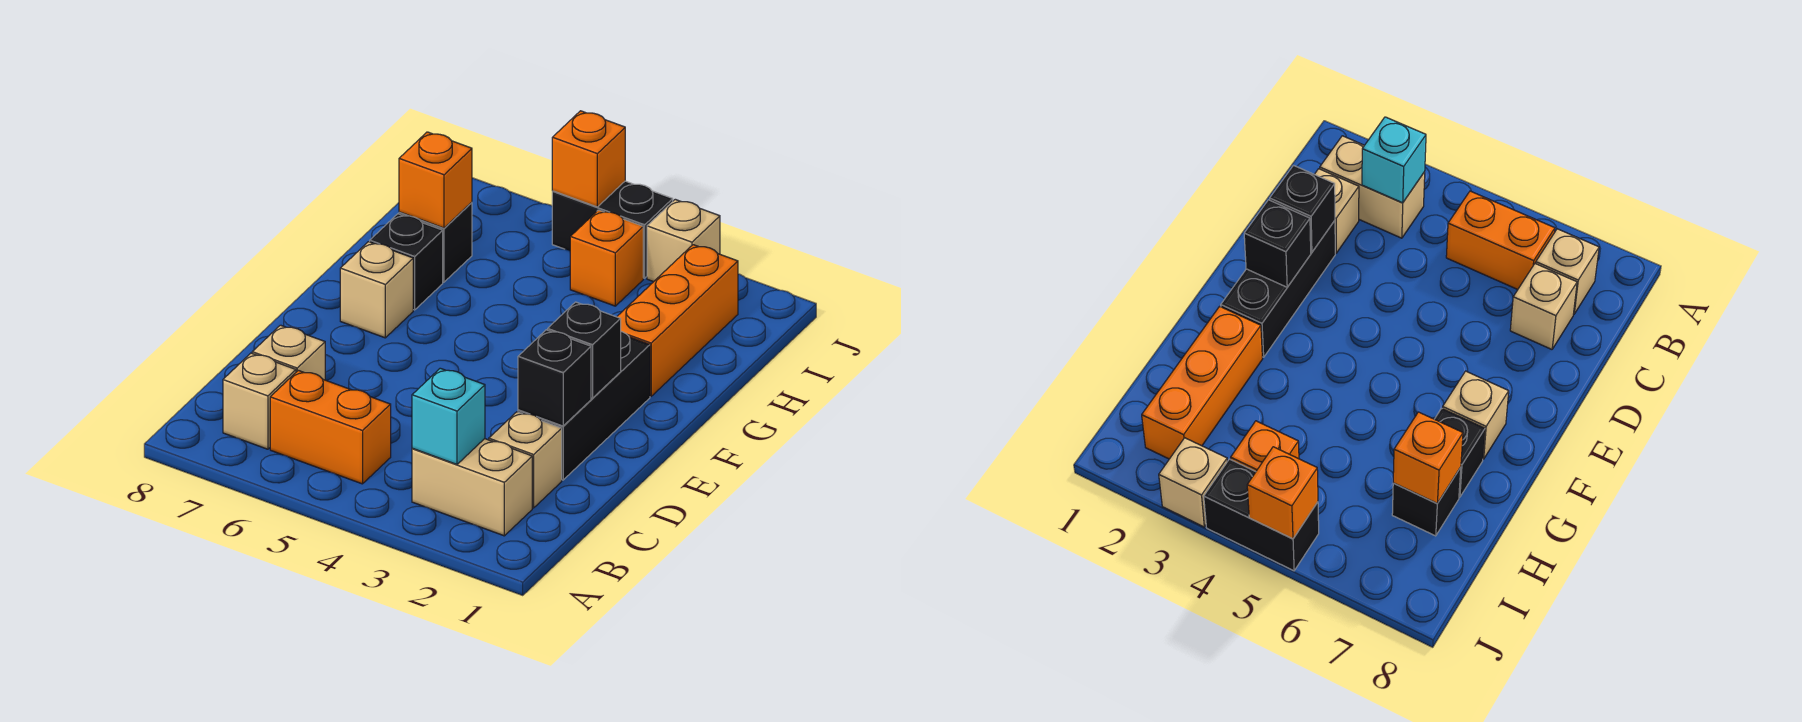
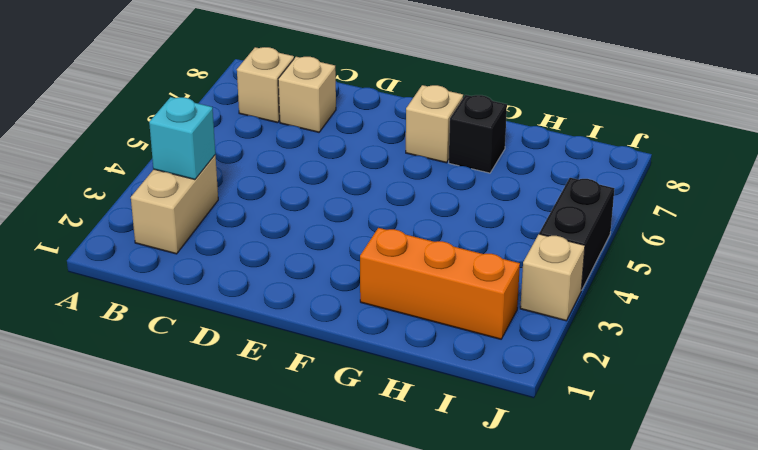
none -> orange 1x2 brick [270,370,391,484]
none -> tan 1x1 brick [489,412,562,508]
none -> black 1x3 brick [518,332,650,480]

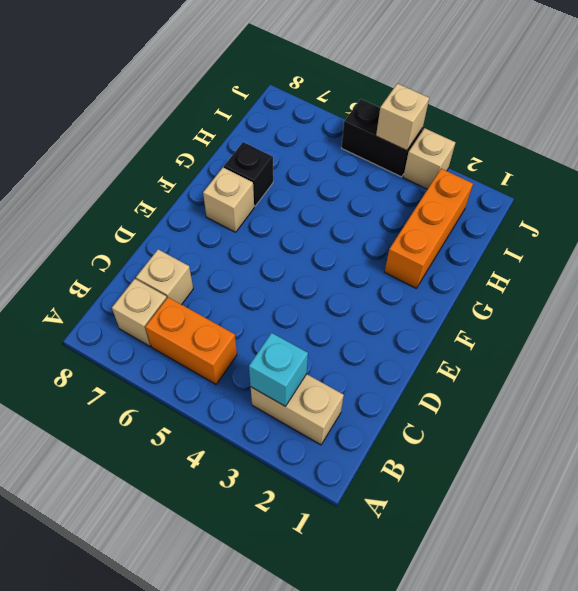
tan 1x1 brick [376,84,429,151] -> tan 1x1 brick moved to [489,412,562,508]
none -> black 1x3 brick [518,332,650,480]
none -> black 1x1 brick [399,202,472,282]
none -> orange 1x1 brick [570,210,643,306]

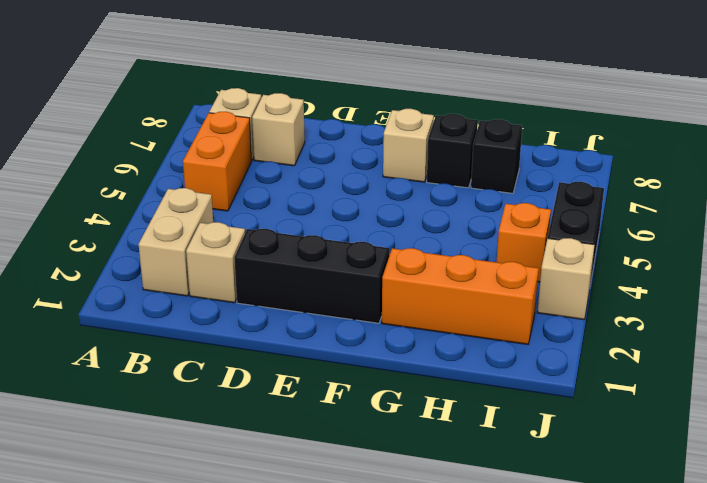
none -> cyan 1x1 brick [412,368,485,464]
none -> black 1x1 brick [518,330,591,426]
none -> black 1x1 brick [548,302,621,398]

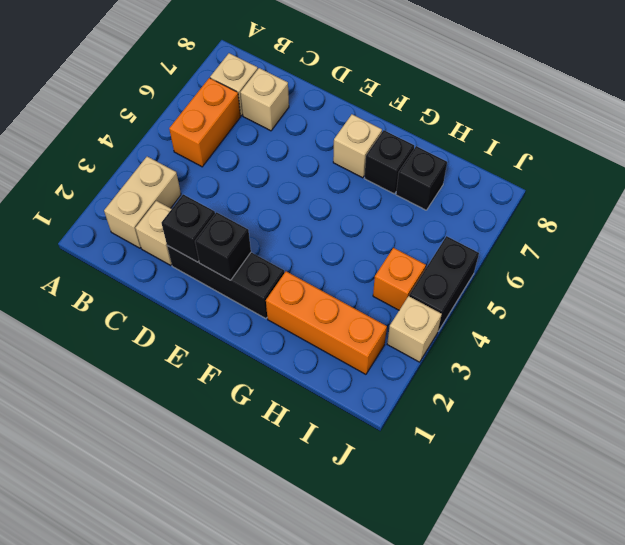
none -> cyan 1x1 brick [412,368,485,464]
none -> orange 1x1 brick [399,132,472,228]
none -> orange 1x1 brick [552,111,625,207]

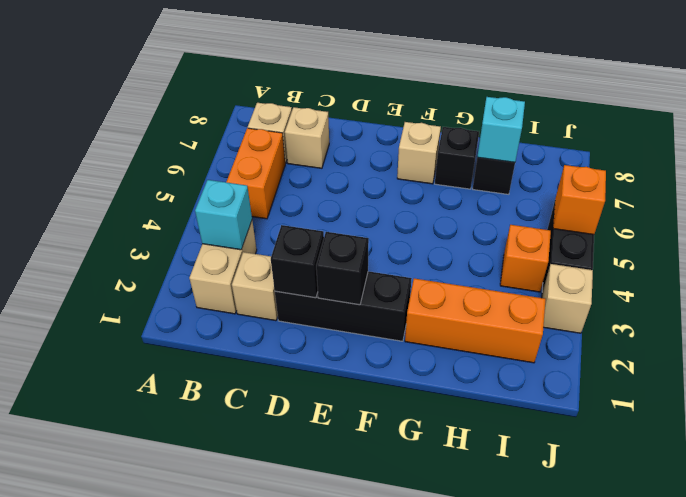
cyan 1x1 brick [477,97,525,162] -> orange 1x1 brick [399,132,472,228]

